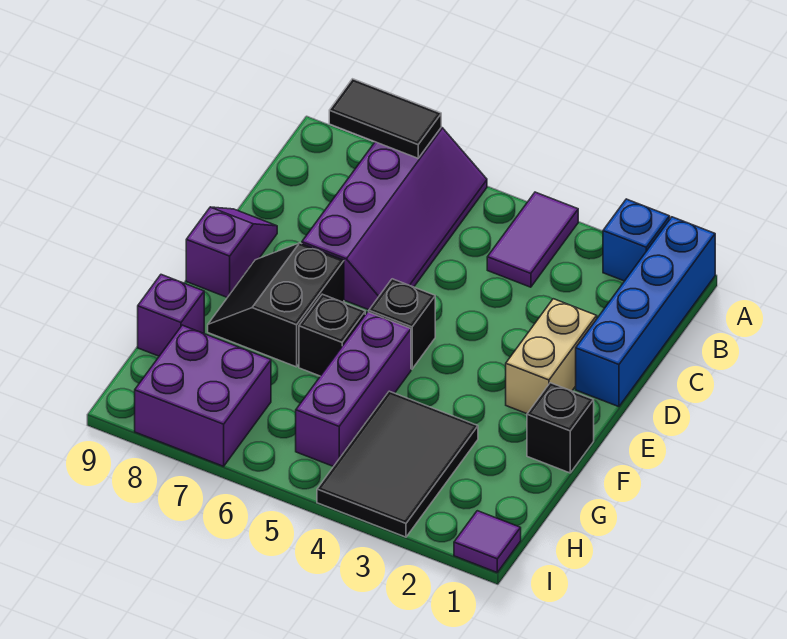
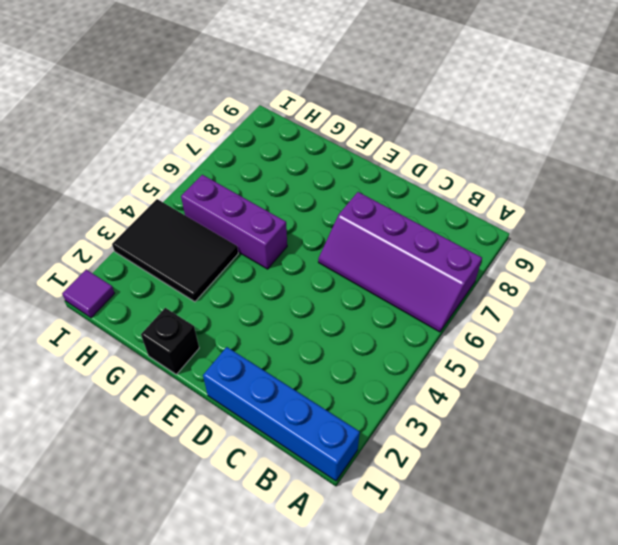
none -> blue 1x1 brick [603,199,670,281]
none -> purple 1x2 tile [487,192,578,287]
none -> tan 1x2 brick [506,299,597,414]

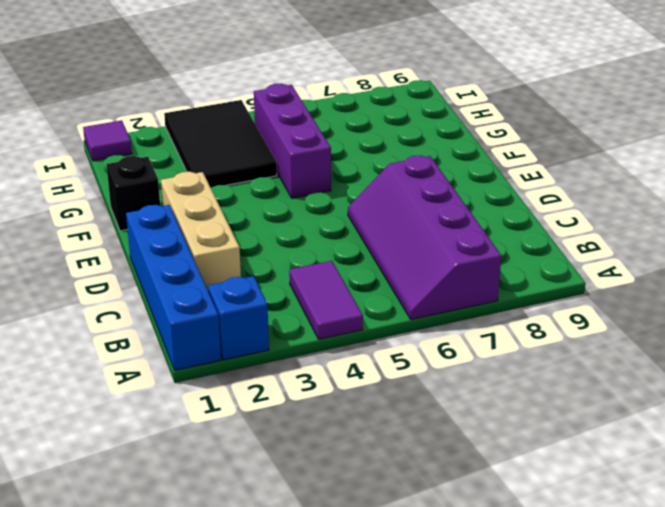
tan 1x3 brick [161,172,241,290] -> tan 1x2 brick [506,299,597,414]
none -> purple 1x2 slope [186,207,277,297]
none -> black 1x1 brick [369,279,435,369]
none -> black 2x2 slope [208,243,344,367]

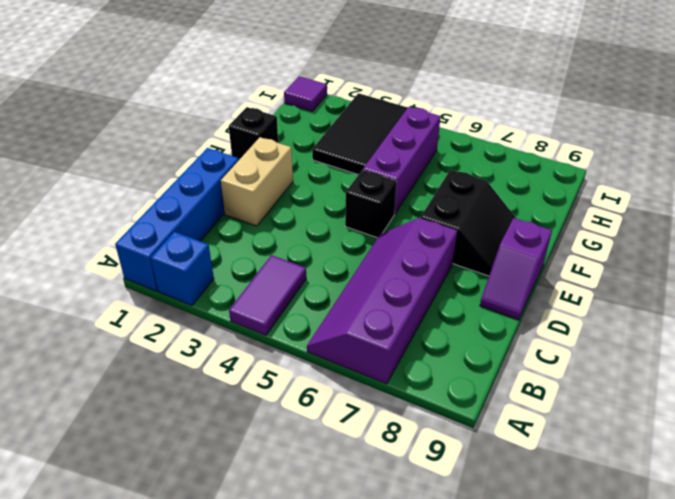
none -> black 1x1 brick [299,294,365,376]
none -> purple 1x1 brick [138,275,204,356]
none -> purple 2x2 brick [135,325,271,466]

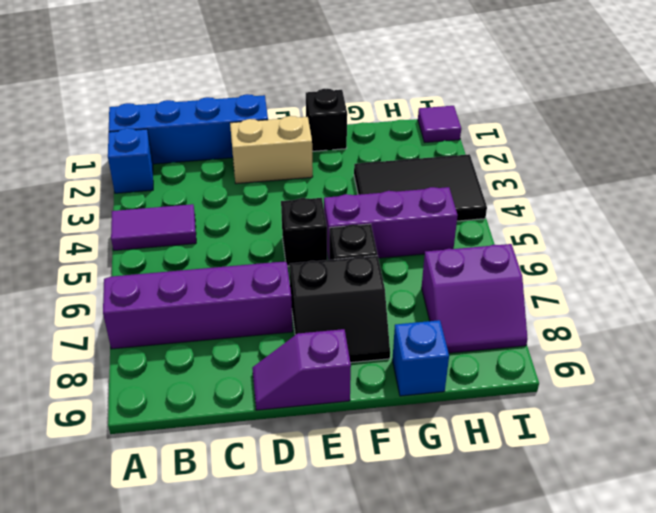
blue 1x1 brick [392,320,449,396] -> purple 1x1 brick [138,275,204,356]
purple 2x2 slope [422,244,528,353] -> purple 2x2 brick [135,325,271,466]
none -> black 1x2 tile [329,79,441,158]

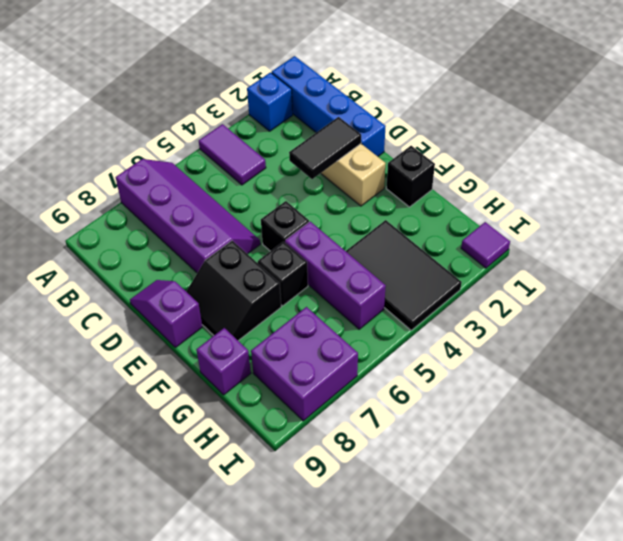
black 1x2 tile [289,117,361,179] -> black 1x2 tile moved to [329,79,441,158]

